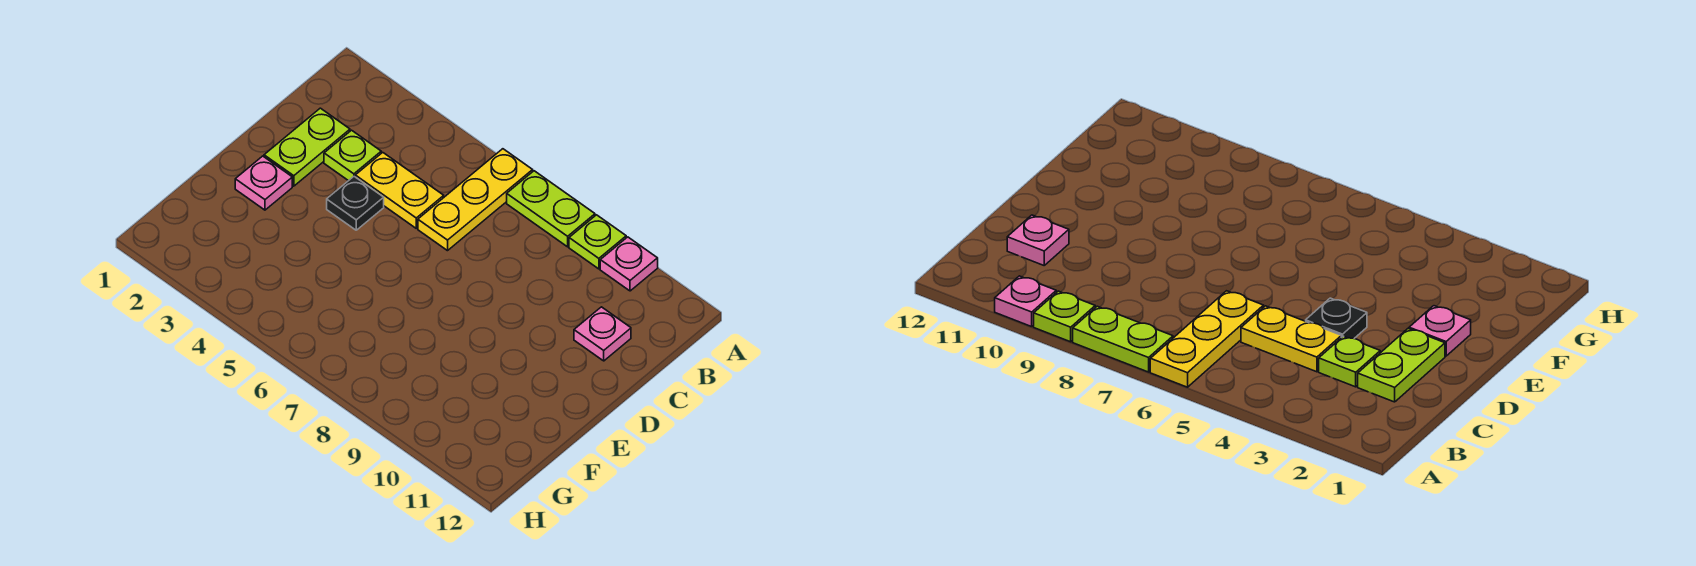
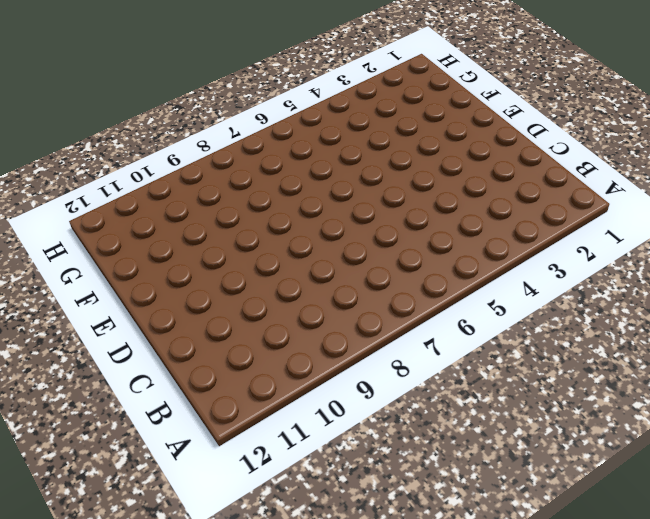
none -> yellow 1x3 plate [418,149,533,251]
none -> lime 1x2 plate [507,171,595,247]

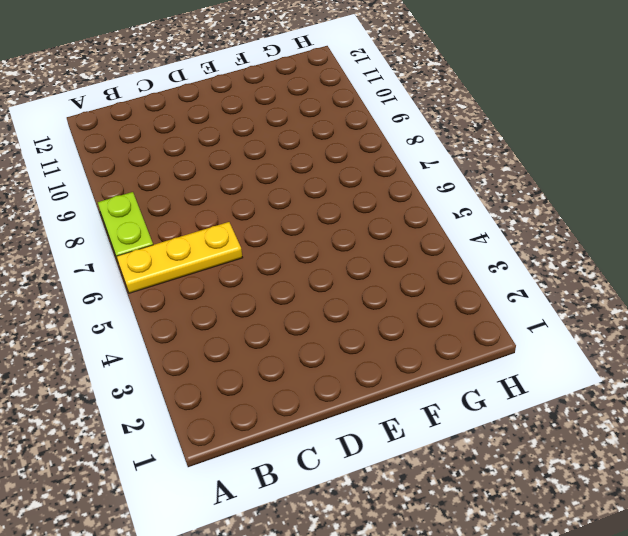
none -> lime 1x1 plate [569,215,626,269]
none -> pink 1x1 plate [600,237,658,291]

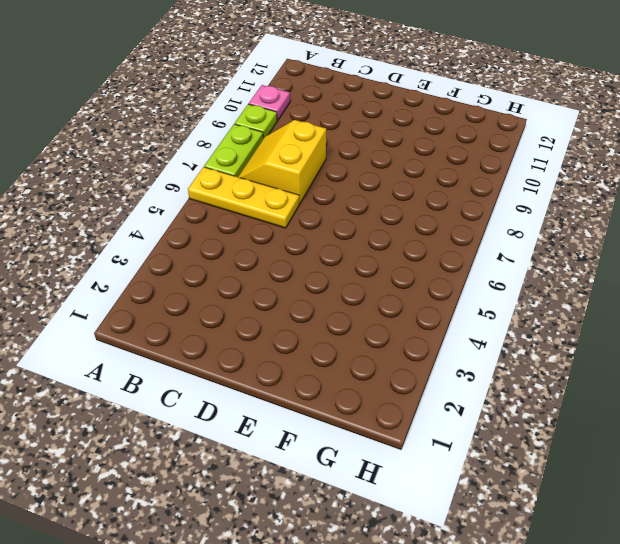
yellow 2x2 slope [238,120,326,204] -> none
none -> lime 1x2 plate [264,108,350,186]
none -> lime 1x1 plate [324,130,381,181]

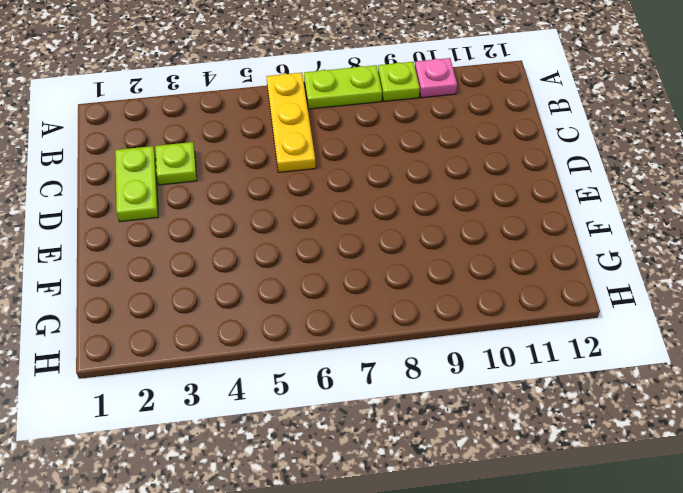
none -> yellow 1x2 plate [355,152,444,228]
none -> pink 1x1 plate [574,307,631,361]

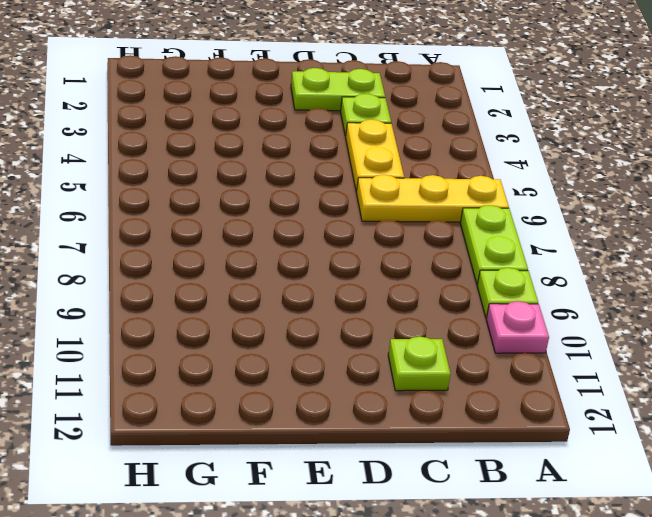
lime 1x1 plate [388,336,451,391] -> pink 1x1 plate [574,307,631,361]
none -> black 1x1 plate [327,177,384,230]
none -> pink 1x1 plate [235,156,292,210]

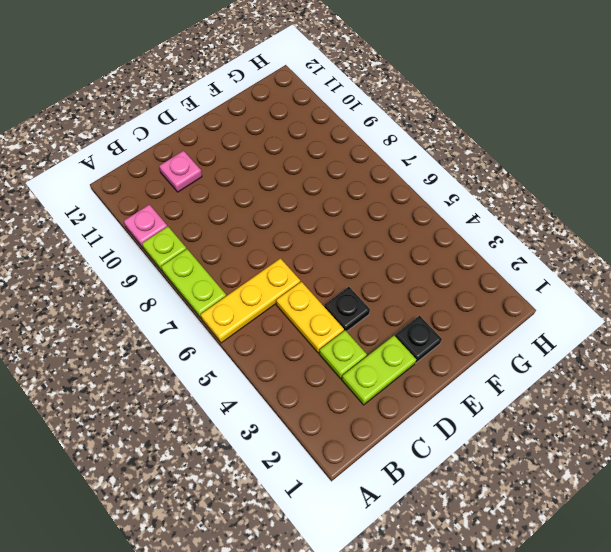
black 1x1 plate [395,316,442,363] -> pink 1x1 plate [235,156,292,210]

